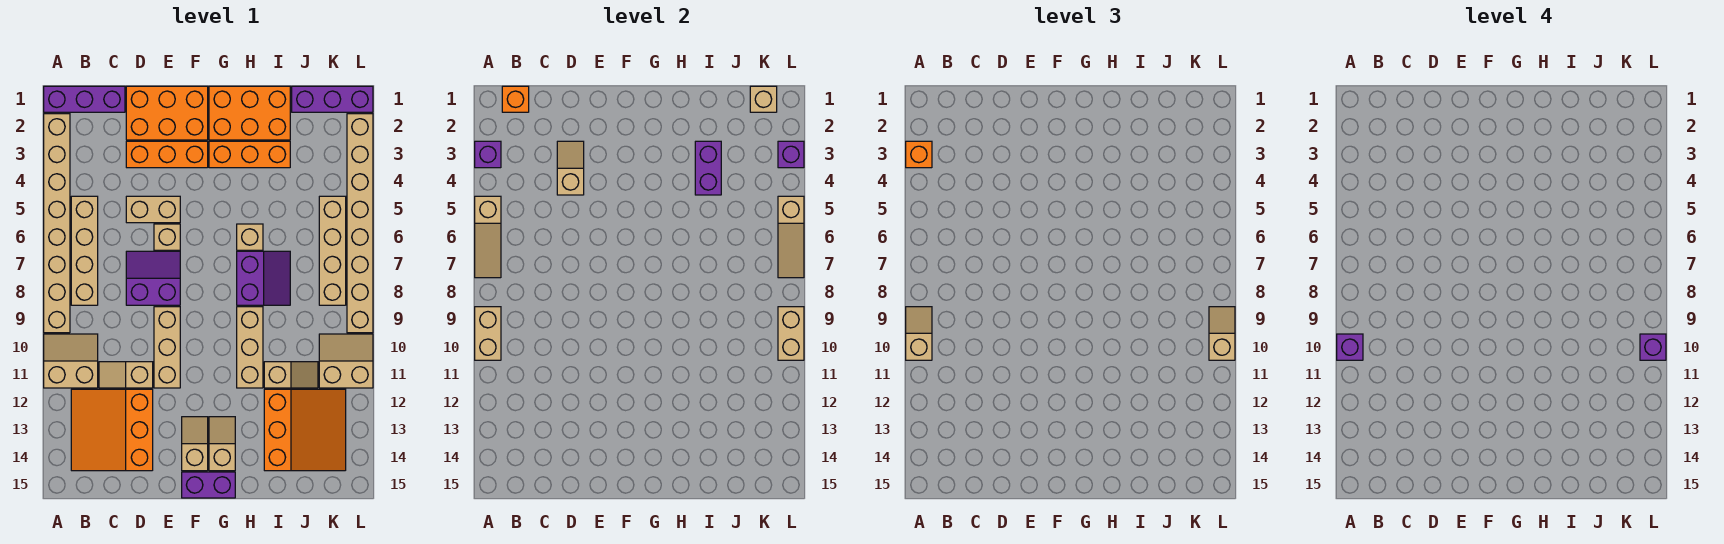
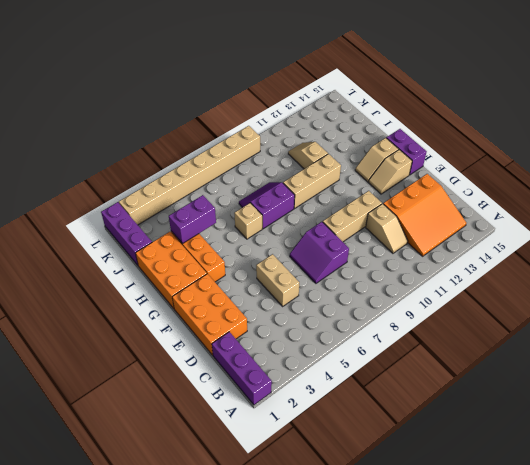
none -> tan 1x8 brick [44,114,70,333]
none -> tan 2x2 slope [44,334,98,388]
none -> tan 1x4 brick [71,196,98,305]
none -> orange 1x3 brick [126,141,208,168]

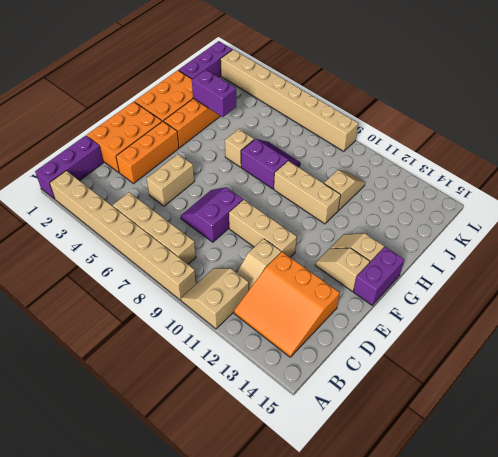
none -> tan 1x1 brick [154,224,180,250]
none -> orange 3x3 slope [264,389,346,471]
none -> tan 1x4 brick [319,196,346,305]
none -> tan 2x2 slope [319,334,373,388]

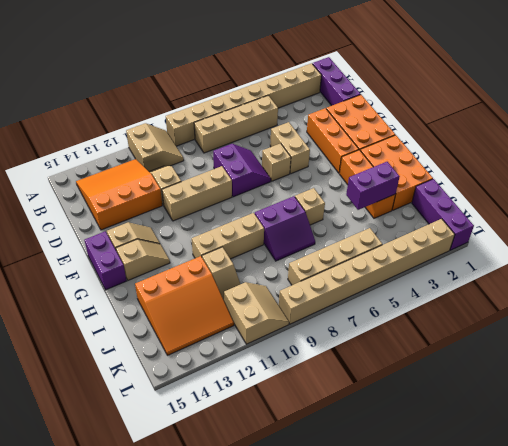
none -> purple 1x1 brick [475,141,501,168]
none -> tan 1x3 slope [475,196,501,278]
none -> tan 1x2 brick [475,307,501,360]
none -> orange 1x1 brick [502,86,529,112]

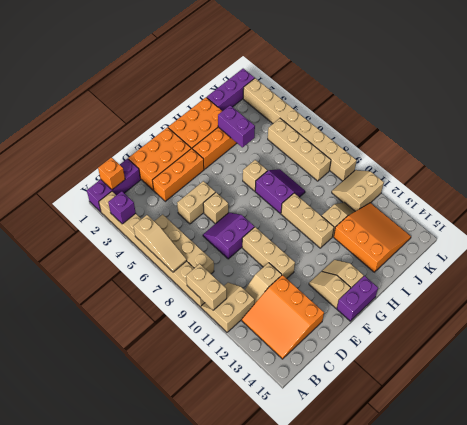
none -> tan 1x2 slope [557,141,584,195]
none -> tan 1x1 brick [750,86,777,112]
none -> purple 1x1 brick [778,141,804,168]
none -> tan 1x3 slope [778,196,804,278]

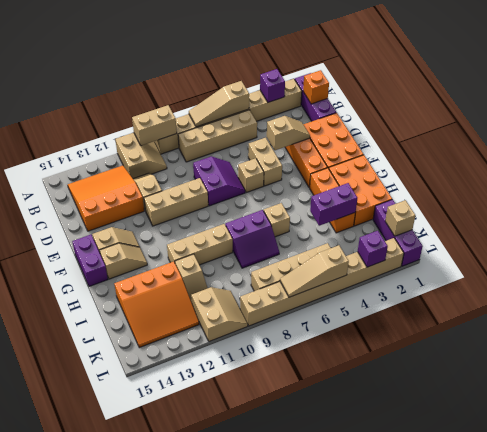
none -> tan 1x2 brick [778,307,804,360]
none -> orange 1x1 brick [906,141,932,168]
none -> tan 1x2 slope [906,307,932,360]
none -> tan 1x2 slope [1209,307,1235,360]

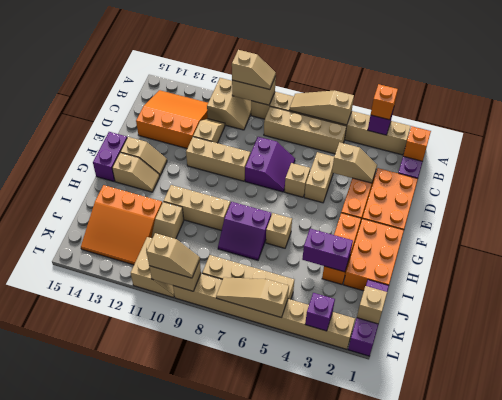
none -> purple 1x1 brick [1337,334,1363,360]
none -> purple 1x1 brick [1640,334,1666,360]

